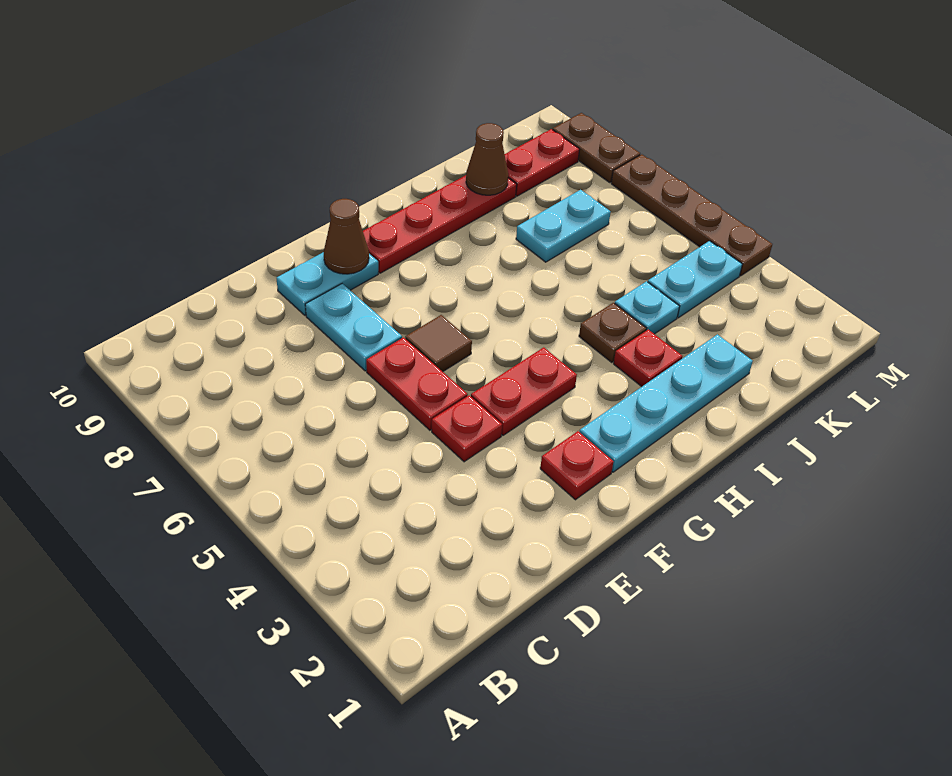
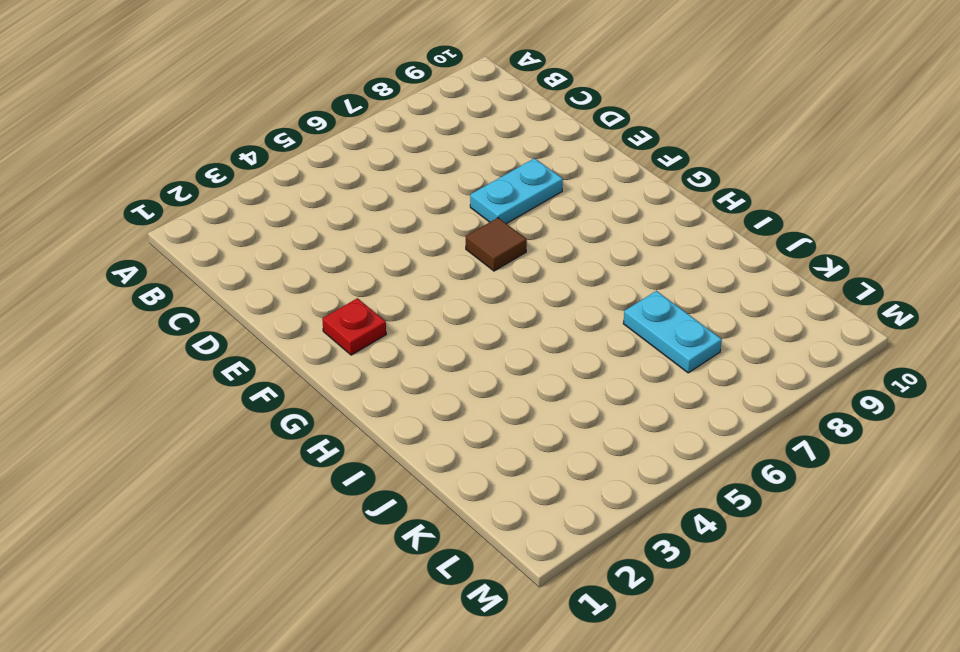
none -> red 1x1 plate [432,395,502,462]
none -> red 1x2 plate [366,337,468,430]
none -> cyan 1x2 plate [277,252,378,316]

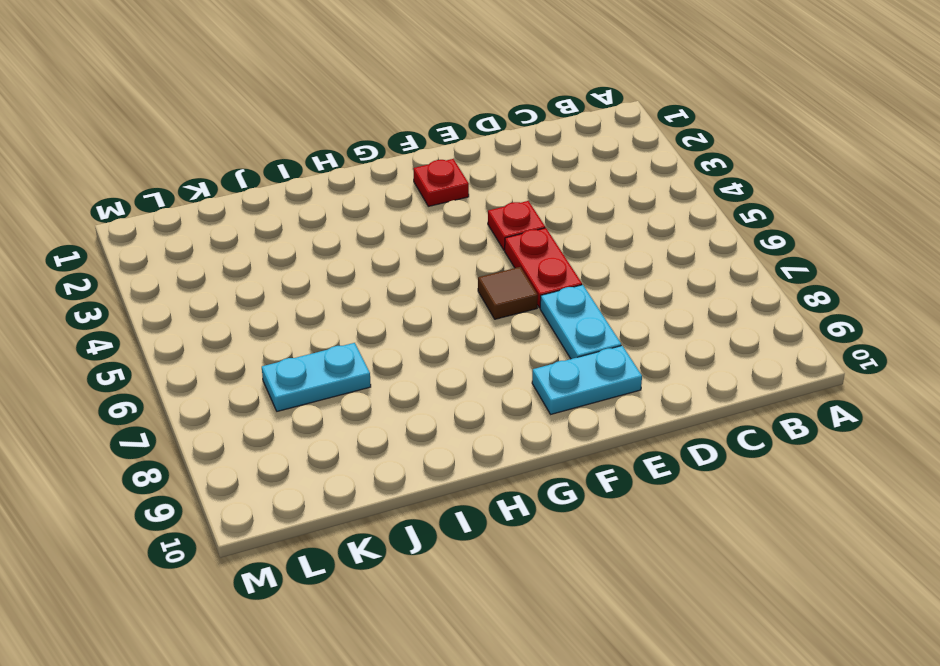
none -> red 1x2 plate [471,347,577,435]
none -> cyan 1x4 plate [580,334,753,472]
none -> red 1x4 plate [363,175,517,273]

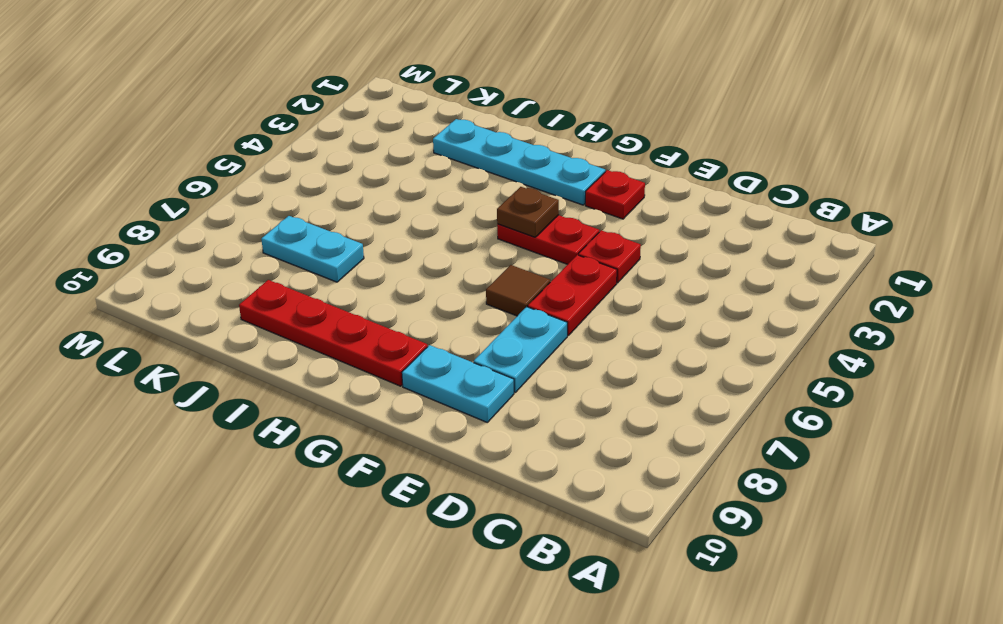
brown 1x1 plate [497,187,559,237] -> brown 1x1 plate moved to [579,303,646,363]
none -> red 1x1 plate [614,330,682,387]
none -> cyan 1x1 plate [615,281,680,334]
none -> cyan 1x2 plate [648,241,742,318]

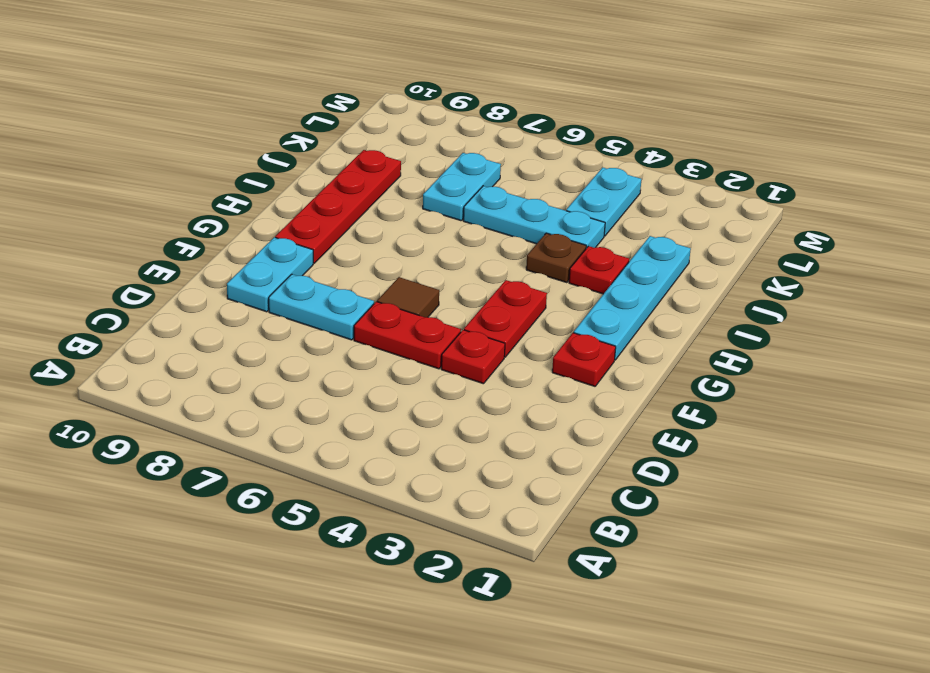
cyan 1x3 plate [463,186,605,248] -> cyan 1x1 plate [615,281,680,334]
none -> red 1x2 plate [505,129,580,196]
none -> brown 1x4 plate [611,154,772,276]
none -> brown 1x2 plate [553,113,640,182]

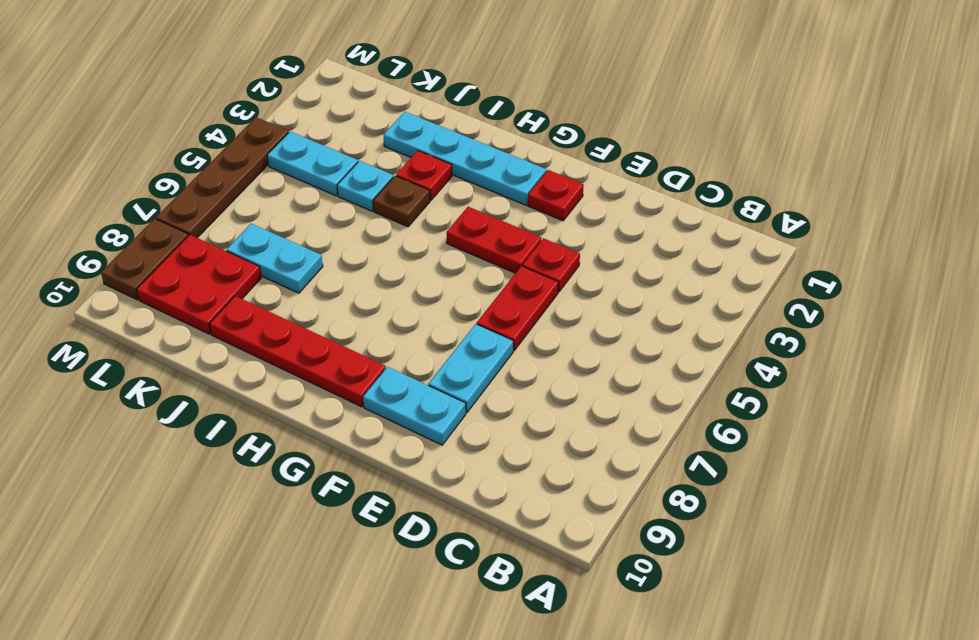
red 2x2 plate [137,235,261,334] -> red 1x2 plate [505,129,580,196]
none -> brown 1x1 tile [405,315,472,372]
none -> brown 1x1 cone [324,199,369,274]
none -> brown 1x1 cone [466,123,508,195]

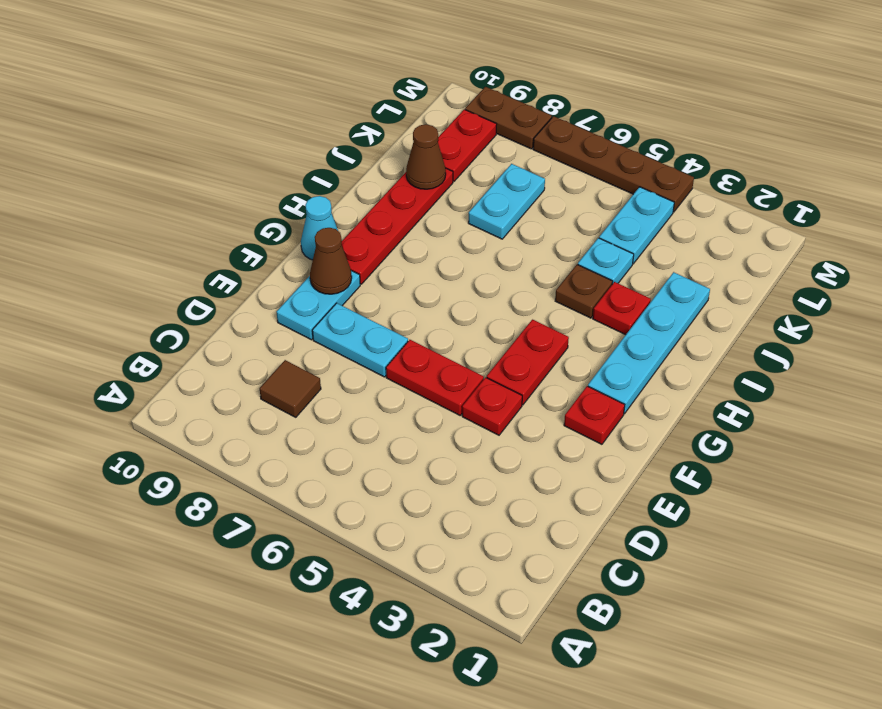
brown 1x1 tile [260,360,321,417] -> brown 1x1 tile moved to [405,315,472,372]
cyan 1x1 cone [301,196,338,260] -> none

